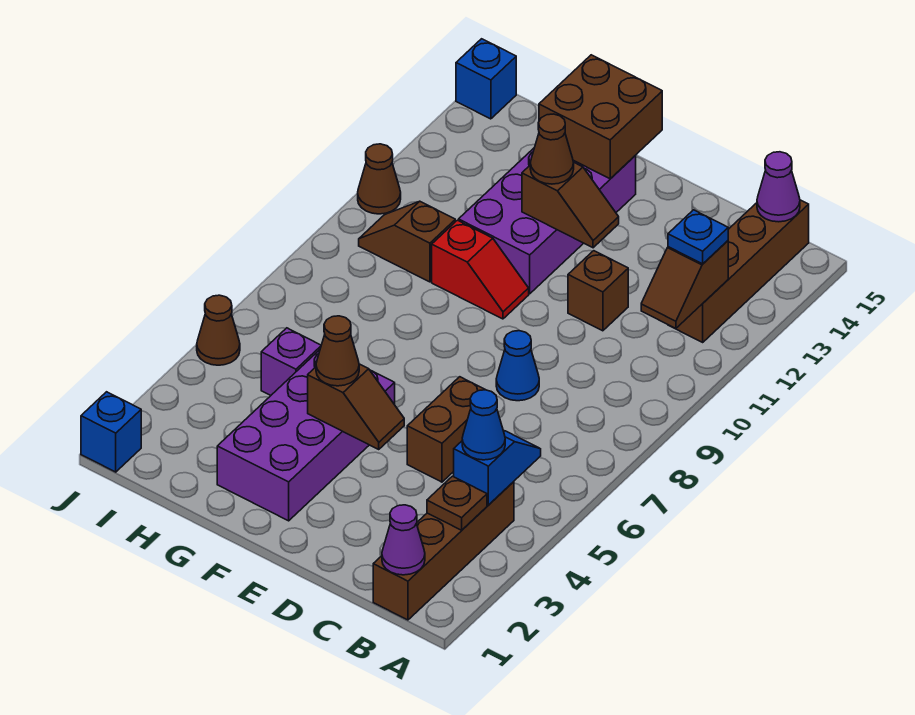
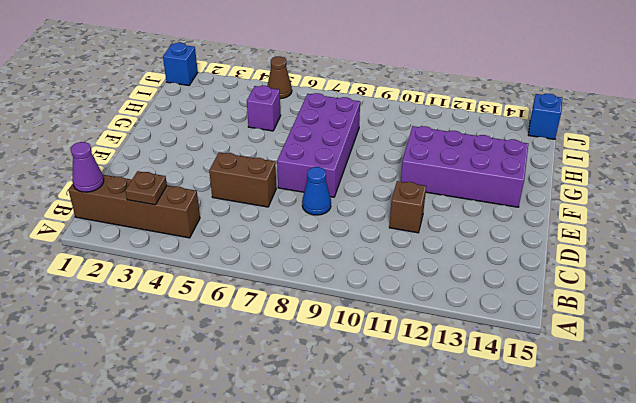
purple 2x4 brick [277,93,360,197] -> purple 2x4 brick turned to [217,350,395,521]
none -> brown 1x4 brick [669,200,809,342]
none -> red 1x2 slope [432,220,529,319]
none -> brown 1x2 slope [359,201,455,282]

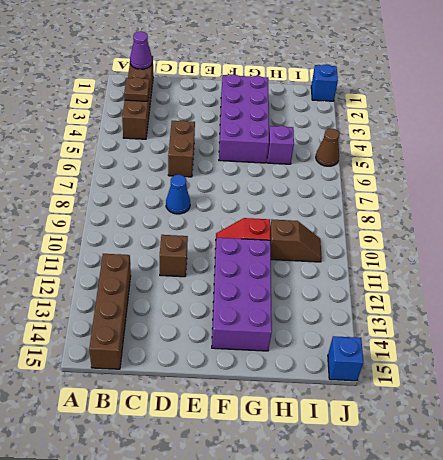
none -> brown 1x1 cone [358,144,401,214]
none -> blue 1x2 slope [454,431,541,505]
none -> brown 1x2 slope [641,241,728,328]

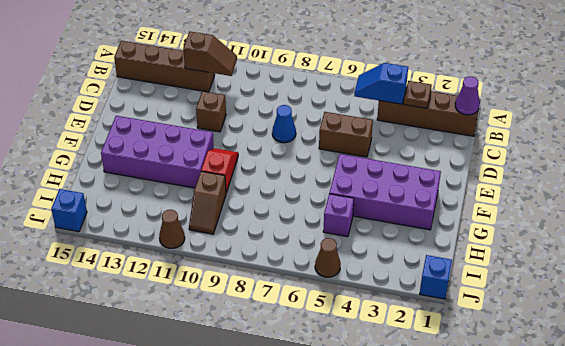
none -> purple 1x1 cone [757,152,800,222]
none -> brown 1x2 slope [308,364,404,449]
none -> brown 1x2 slope [522,162,619,248]

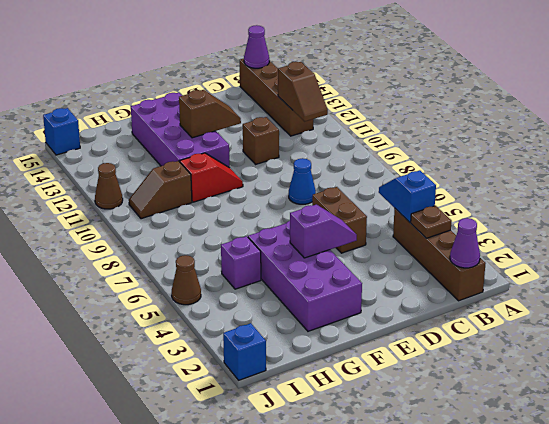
purple 1x2 slope [290,204,357,258] -> brown 1x2 slope [308,364,404,449]
none -> brown 2x2 brick [539,55,662,179]
none -> blue 1x1 cone [462,390,505,460]
none -> blue 1x1 plate [668,210,728,264]

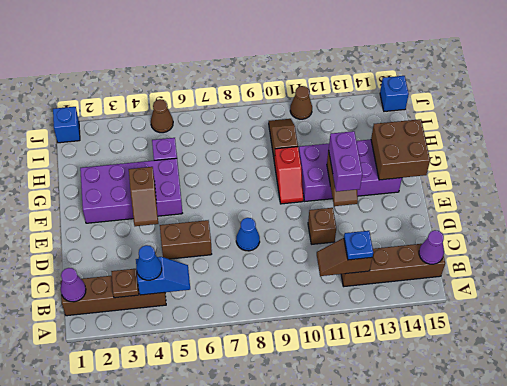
purple 1x2 brick [329,131,362,192] -> brown 1x1 cone [530,114,574,184]
none -> brown 1x1 cone [316,316,359,386]

